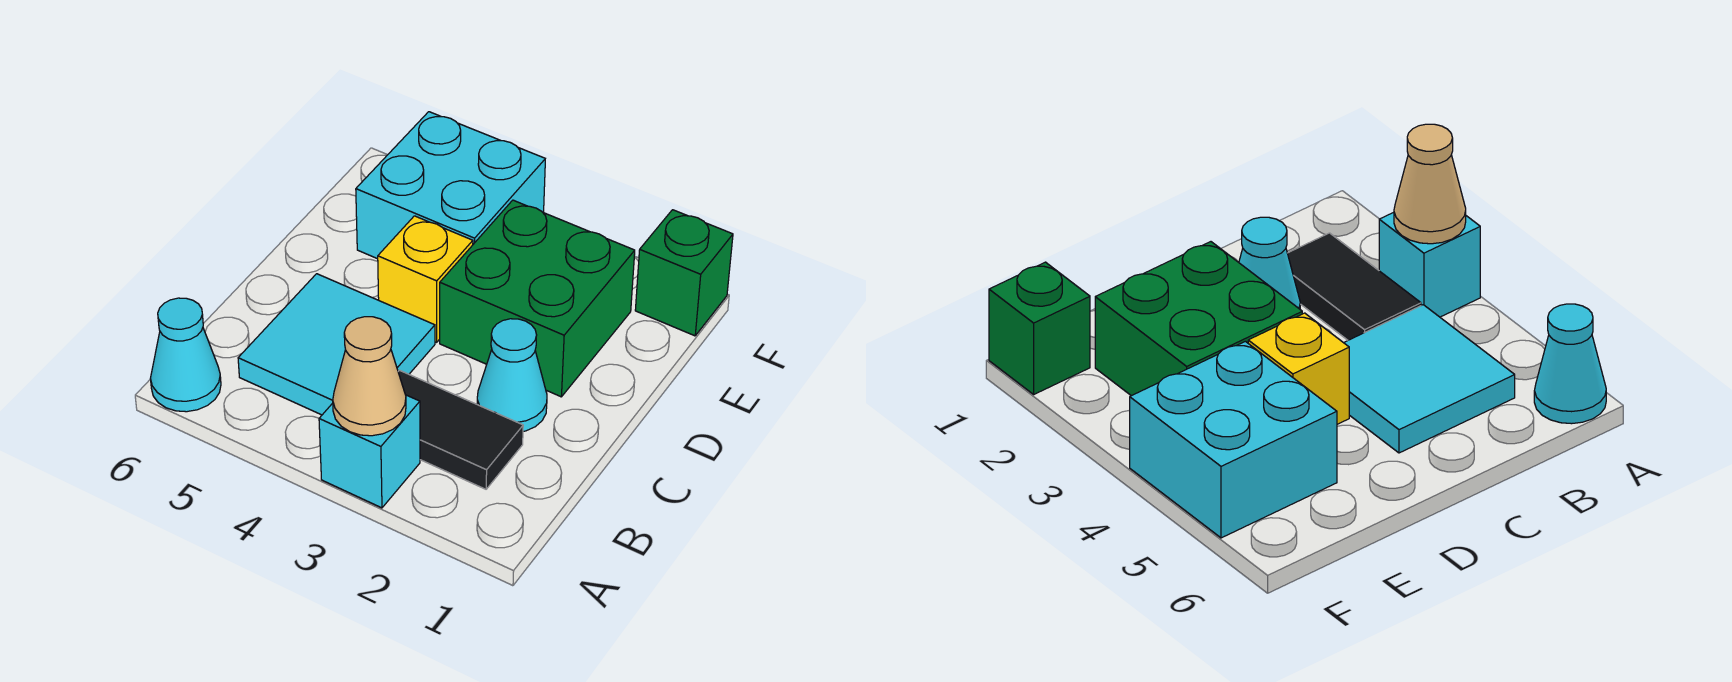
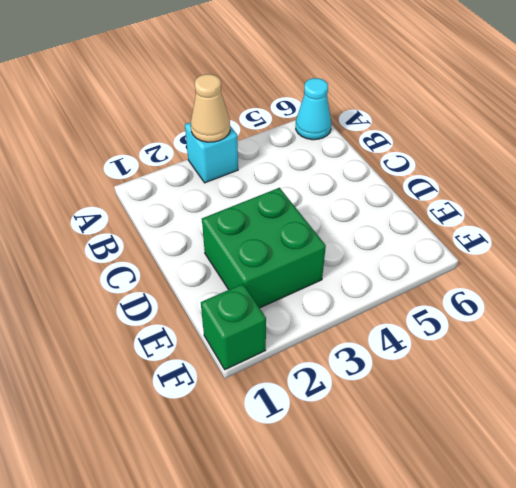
none -> black 1x2 tile [398,370,523,489]
none -> cyan 2x2 tile [238,274,435,415]

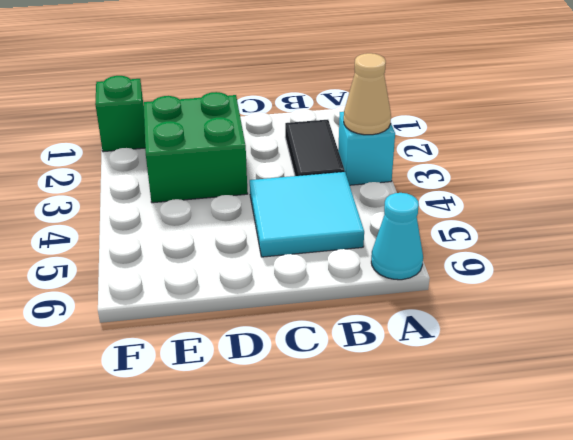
none -> cyan 1x1 cone [477,319,547,431]
none -> yellow 1x1 brick [378,216,473,342]

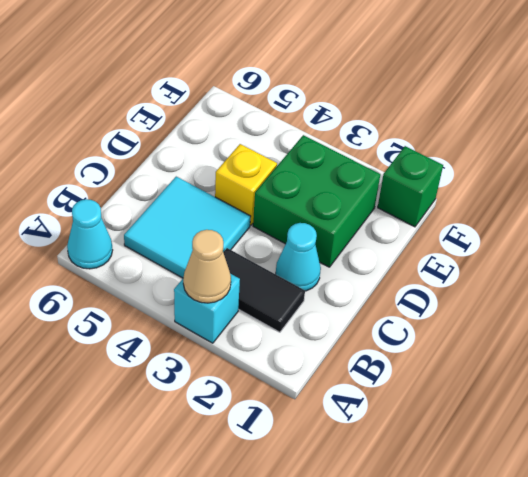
none -> cyan 2x2 brick [356,112,545,259]

